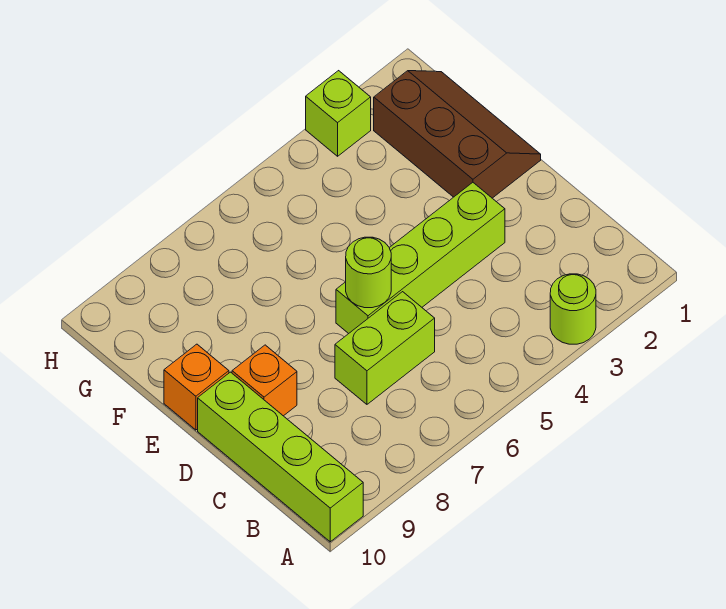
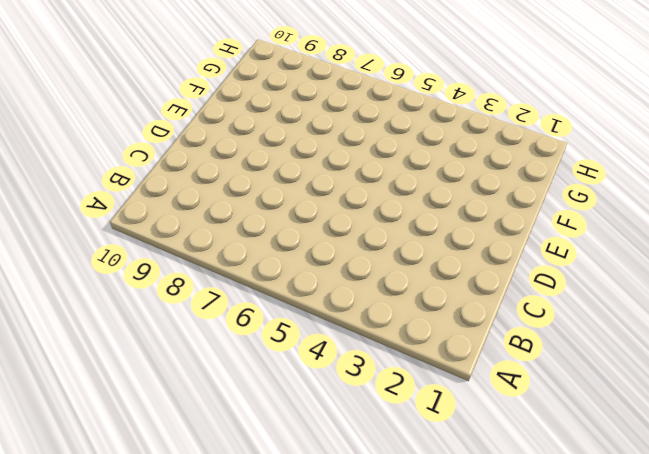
none -> lime 1x1 round brick [550,274,596,344]
none -> lime 1x4 brick [198,372,363,542]

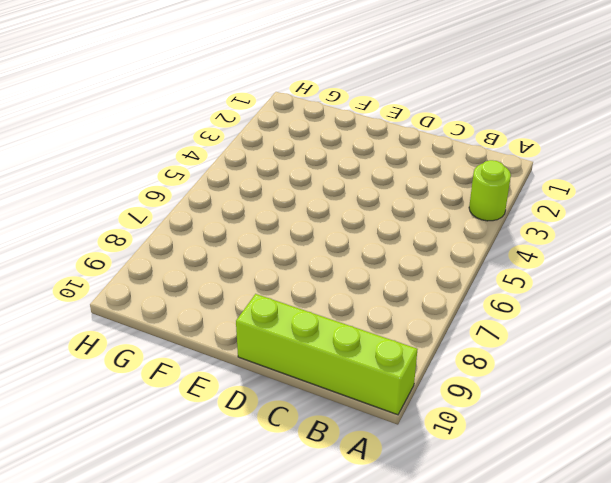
none -> lime 1x2 brick [335,292,435,404]
none -> lime 1x4 brick [336,183,505,334]

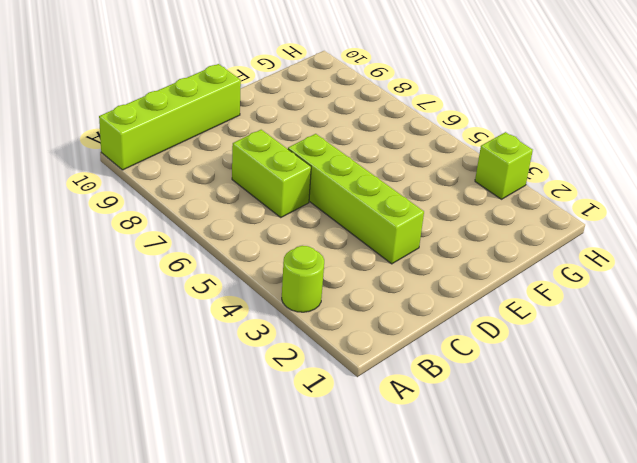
none -> orange 1x1 brick [232,345,297,416]
none -> brown 2x3 slope [374,71,541,198]

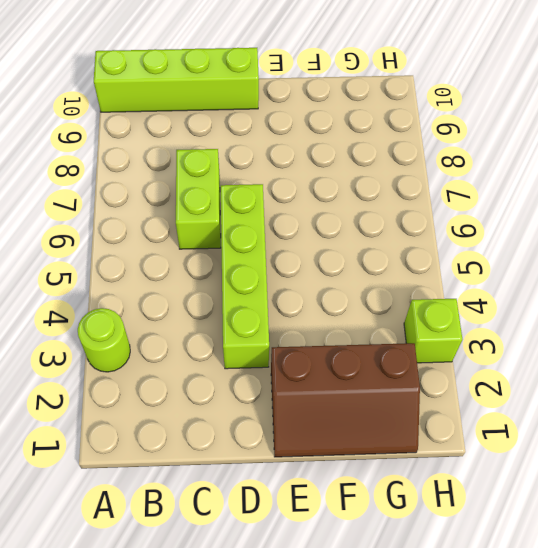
none -> orange 1x1 brick [232,345,297,416]
none -> orange 1x1 brick [164,344,229,430]

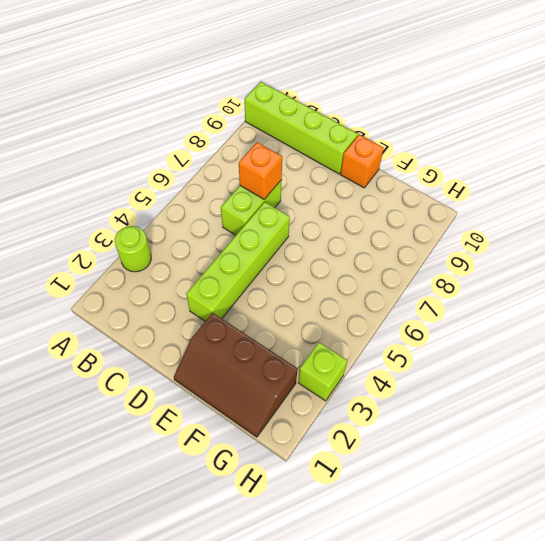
orange 1x1 brick [239,142,282,199] -> orange 1x1 brick moved to [232,345,297,416]
none -> lime 1x1 round brick [346,237,391,308]

